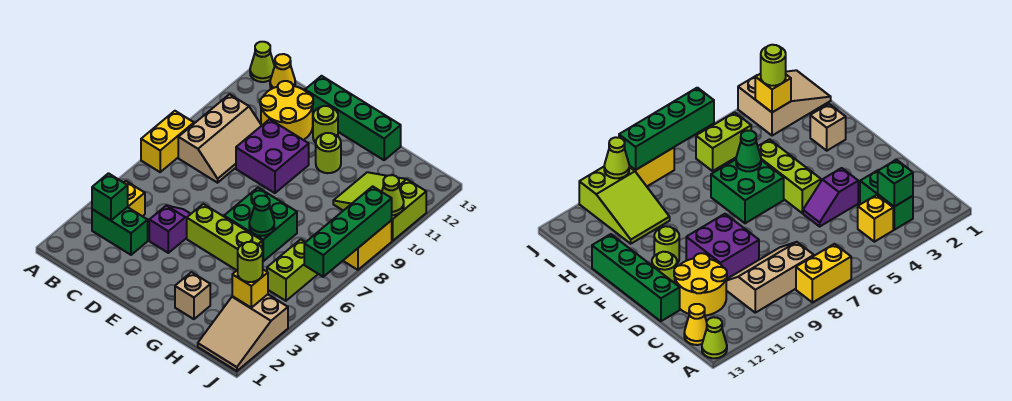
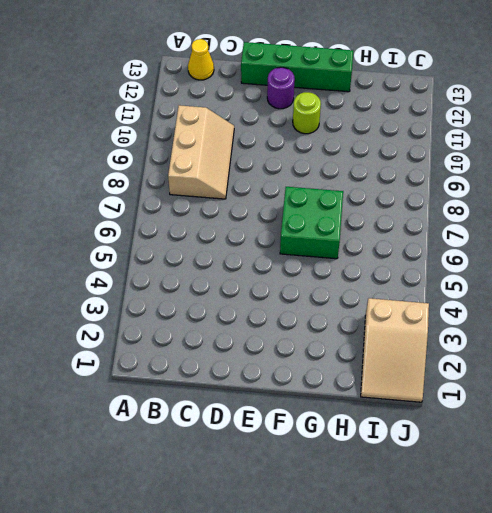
purple 1x1 round brick [267,67,295,109] -> lime 1x1 round brick [313,106,338,143]
none -> yellow 1x2 brick [141,111,194,172]
none -> lime 1x1 cone [250,42,275,82]
none -> green 1x2 brick [92,207,148,255]

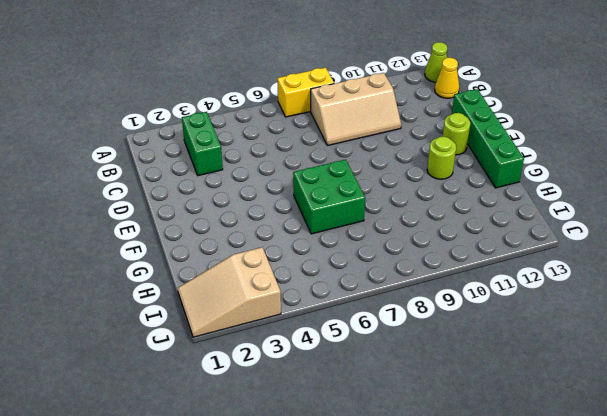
none -> yellow 1x1 brick [124,181,145,216]
none -> yellow 2x2 round brick [260,81,313,140]
none -> purple 1x2 slope [149,206,190,253]

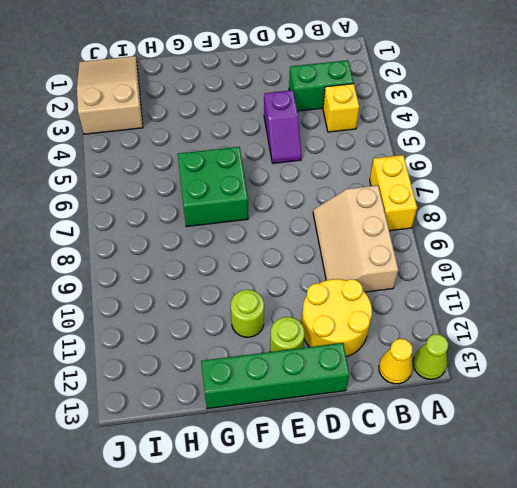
none -> purple 2x2 brick [236,119,309,193]
none -> lime 1x3 brick [187,204,262,270]
none -> tan 1x1 brick [175,272,210,319]

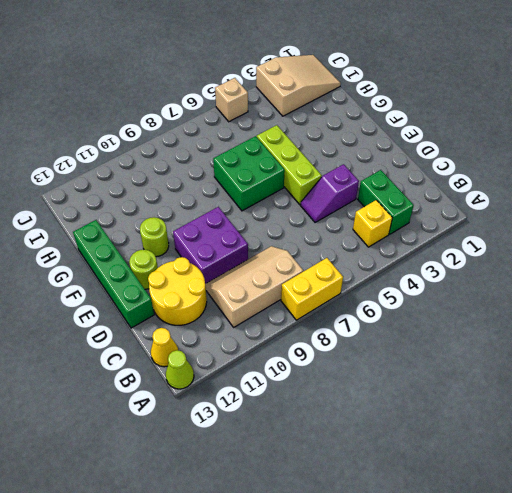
tan 1x1 brick [215,78,248,122] -> tan 1x1 brick moved to [175,272,210,319]
none -> lime 2x3 slope [333,172,426,241]
none -> lime 1x2 brick [267,239,318,301]
none -> yellow 1x2 brick [343,220,392,270]

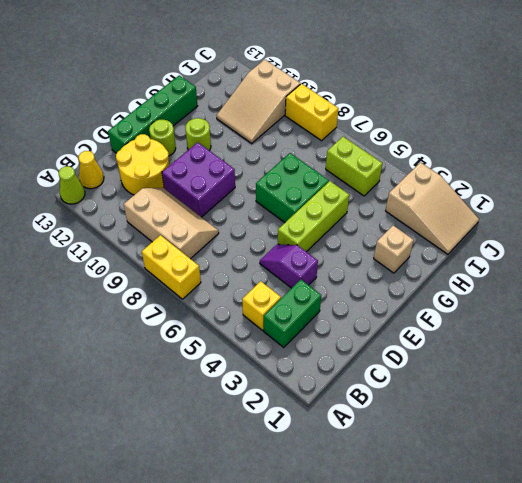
tan 2x3 slope [217,59,300,143] -> lime 2x3 slope [333,172,426,241]
none -> green 1x1 brick [92,173,128,220]
none -> green 1x1 cone [249,196,274,236]
none -> yellow 1x1 brick [232,270,268,308]

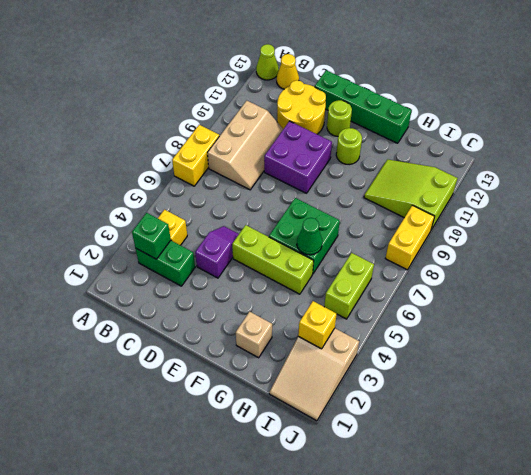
none -> green 1x4 brick [304,186,392,277]
none -> lime 1x1 cone [382,175,404,215]
none -> lime 1x1 round brick [238,242,263,282]

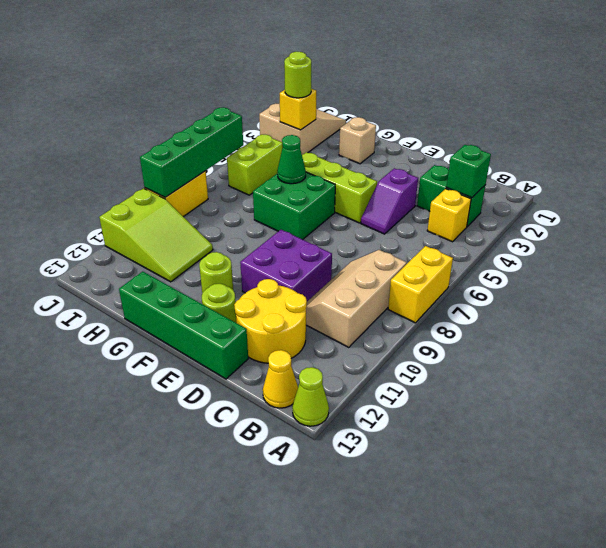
none -> lime 1x1 cone [382,175,404,215]

